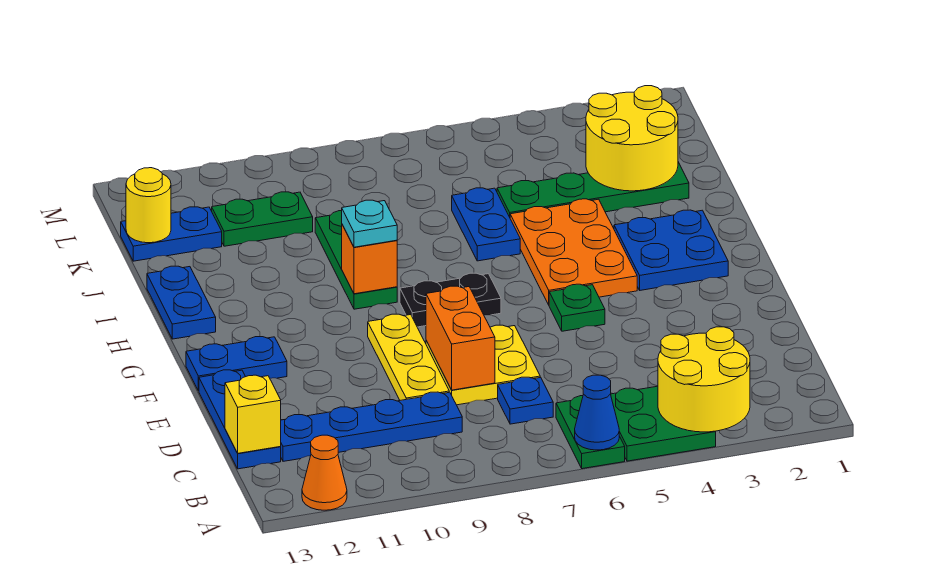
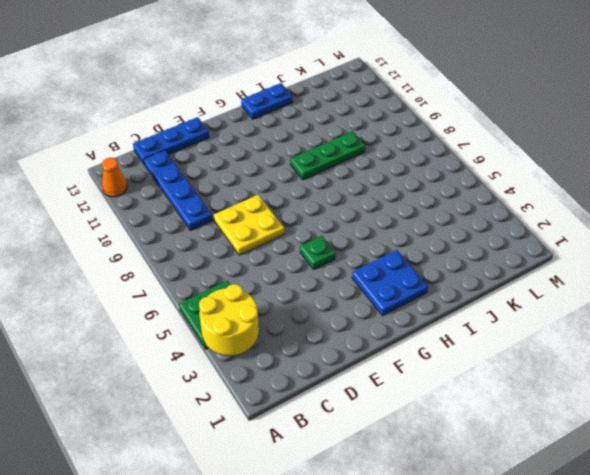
none -> green 1x2 plate [556,396,625,469]
none -> blue 1x1 plate [498,377,553,424]
none -> yellow 1x3 plate [368,314,449,400]

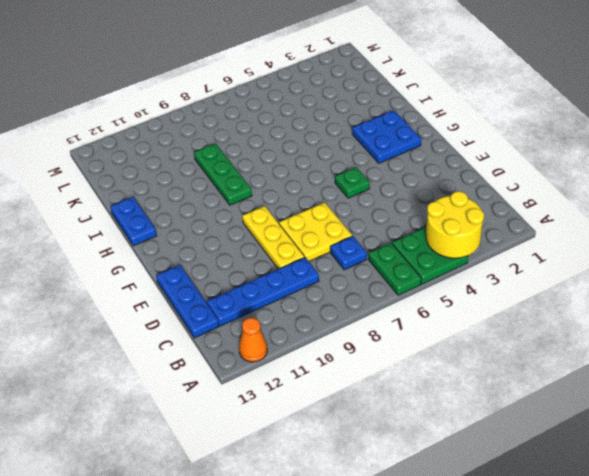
none -> blue 1x2 plate [186,337,287,391]
none -> orange 2x3 plate [510,199,637,305]
none -> black 1x2 plate [400,273,501,327]

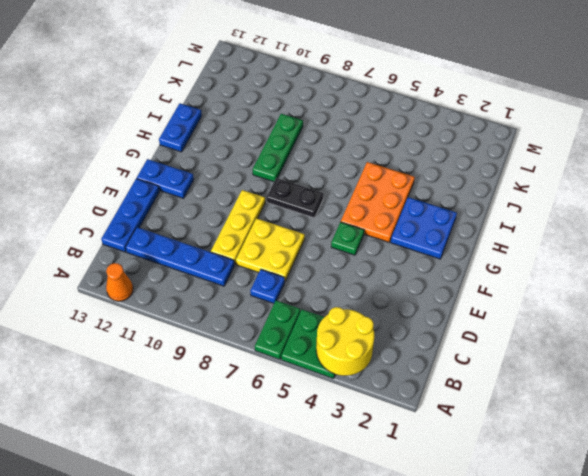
none -> blue 1x2 plate [452,188,520,261]
none -> green 1x4 plate [497,162,689,217]
none -> green 1x2 plate [212,192,313,246]

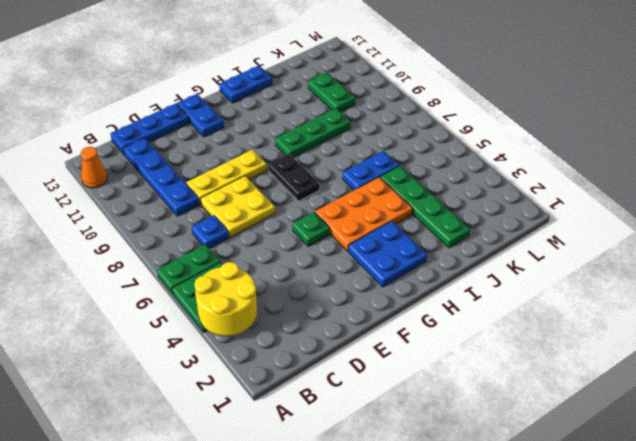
none -> blue 1x2 plate [121,207,222,261]
none -> blue 1x1 cone [575,375,619,450]
none -> yellow 1x1 brick [225,375,281,453]

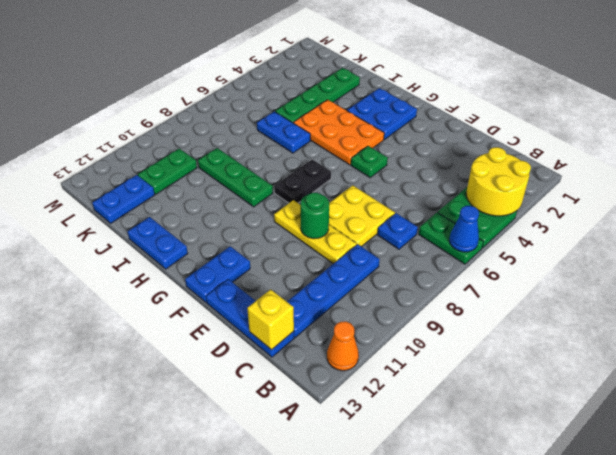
green 1x1 round brick [301,193,329,239] -> none
none -> orange 1x2 brick [426,286,495,390]
none -> orange 1x1 brick [342,225,397,294]
none -> yellow 2x2 round brick [586,86,678,191]

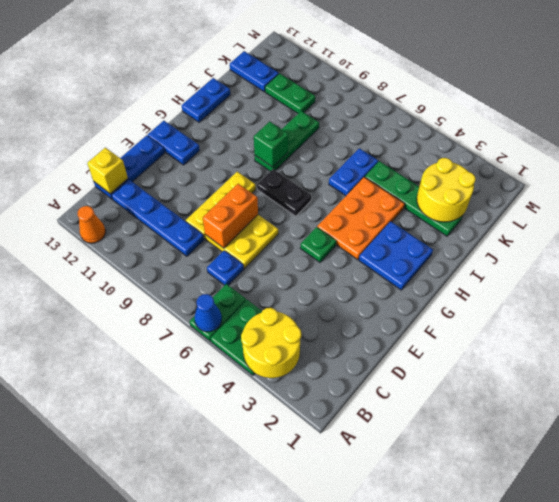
green 1x1 brick [254,121,288,167] -> orange 1x1 brick [342,225,397,294]
none -> yellow 1x1 round brick [126,168,171,243]
none -> cyan 1x1 plate [342,200,397,247]

